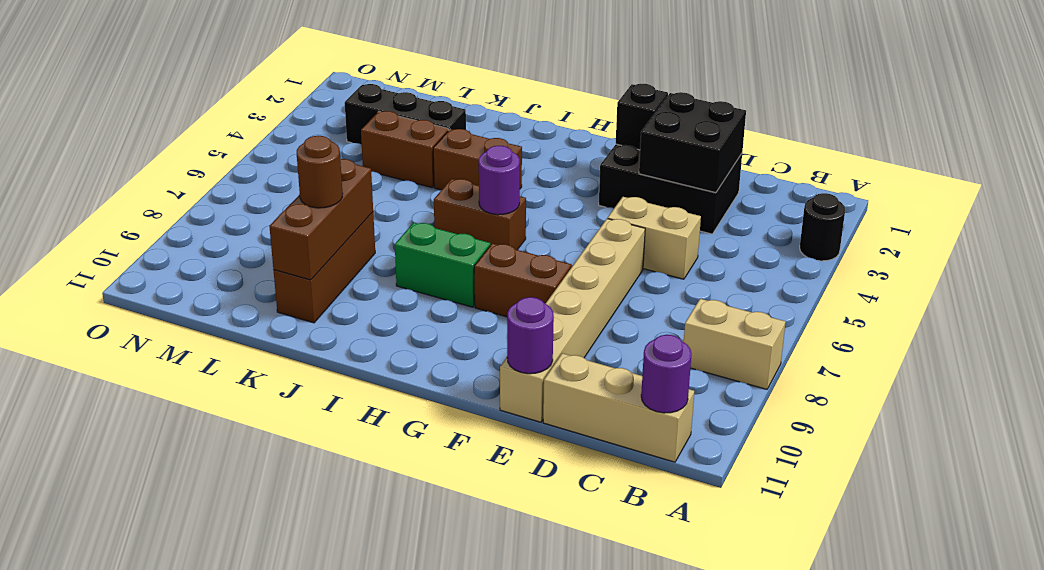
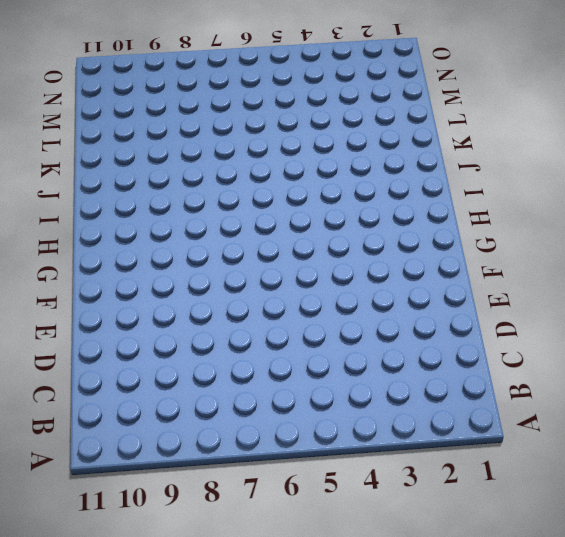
none -> black 1x1 round brick [800,193,845,261]
none -> tan 1x2 brick [684,299,786,389]
none -> tan 1x3 brick [543,353,694,462]

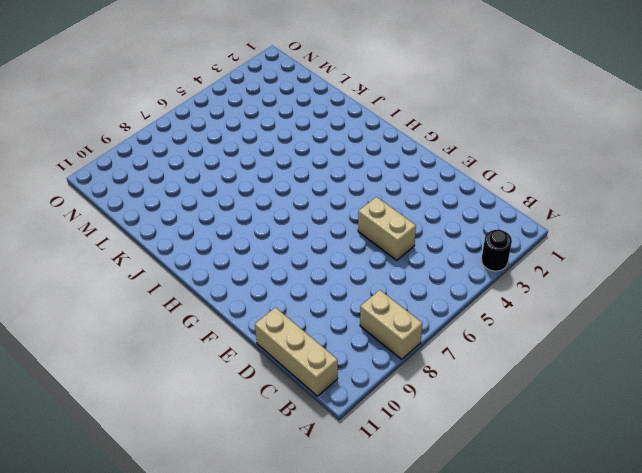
none -> black 2x3 brick [599,144,742,234]
none -> tan 1x6 brick [500,219,645,422]
none -> brown 1x2 brick [474,243,571,317]

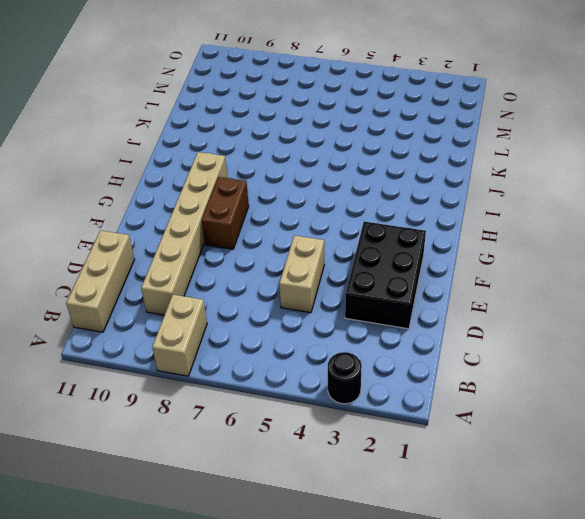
tan 1x6 brick [141,152,227,315] -> tan 1x6 brick turned to [500,219,645,422]
none -> brown 1x2 brick [434,179,526,250]
none -> green 1x2 brick [395,222,490,307]
none -> brown 1x2 brick [433,129,522,190]

